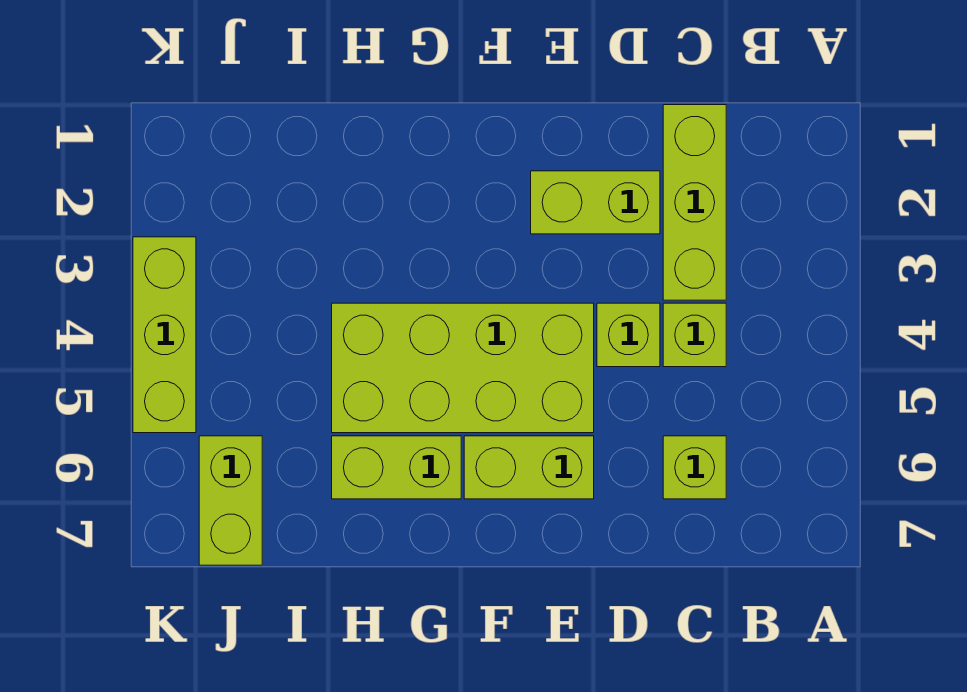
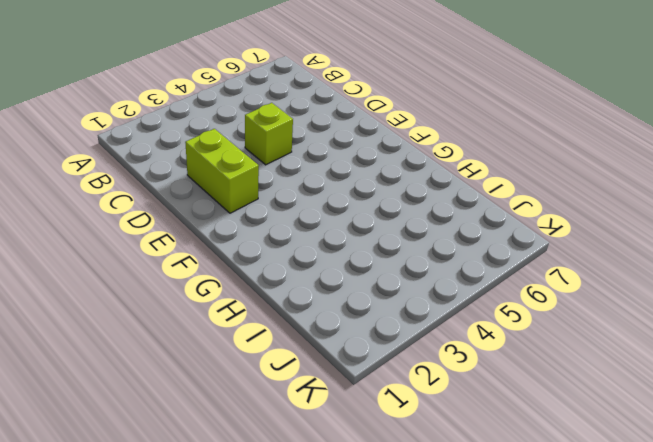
none -> lime 1x3 brick [663,105,726,300]
none -> lime 1x1 brick [663,303,726,367]

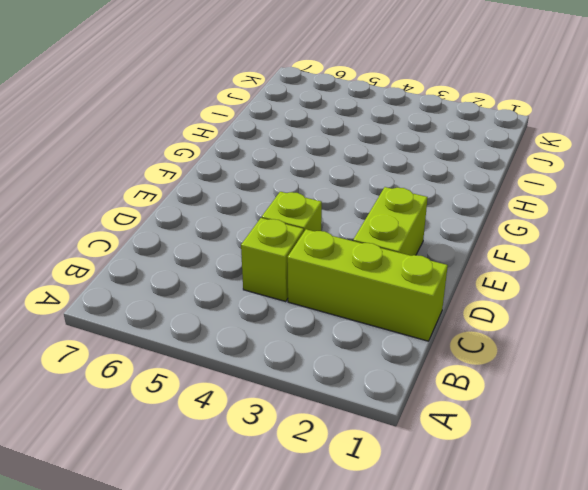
none -> lime 1x1 brick [663,436,726,499]
none -> lime 2x4 brick [332,303,594,433]

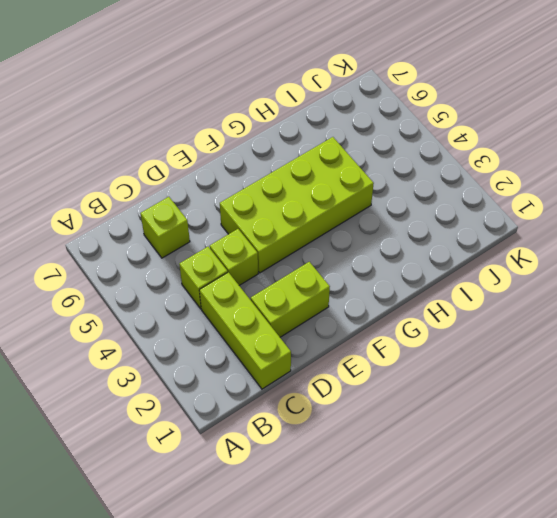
none -> lime 1x2 brick [464,436,594,499]
none -> lime 1x2 brick [332,436,461,499]

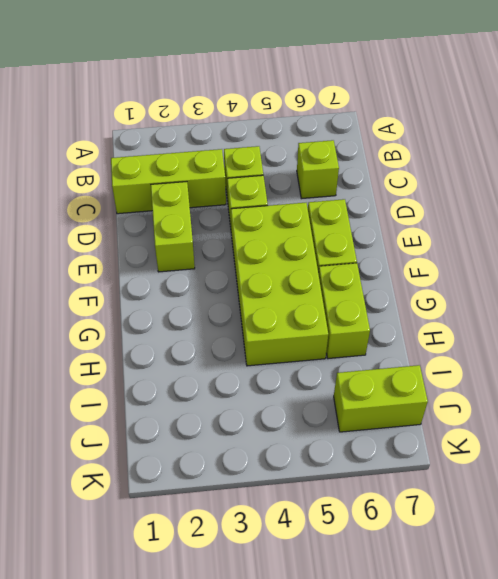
none -> lime 1x3 brick [133,237,196,433]

